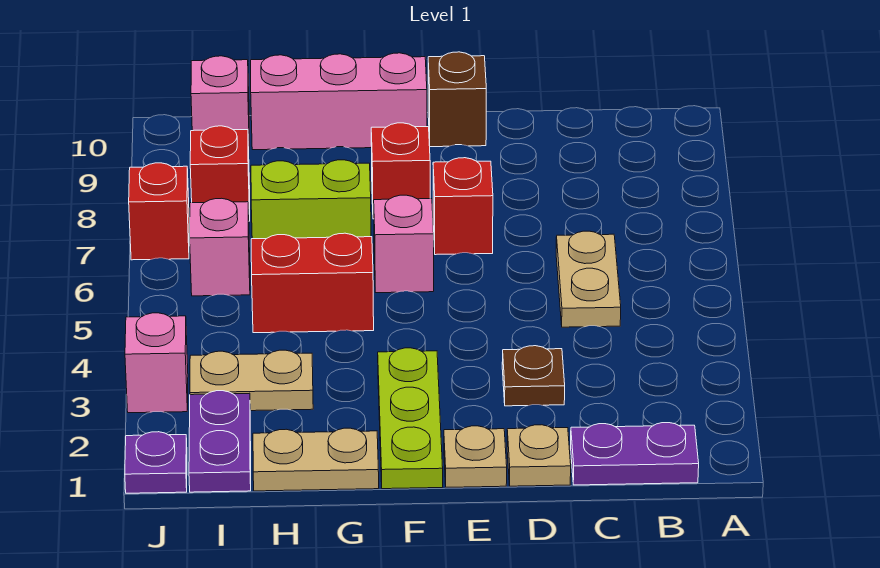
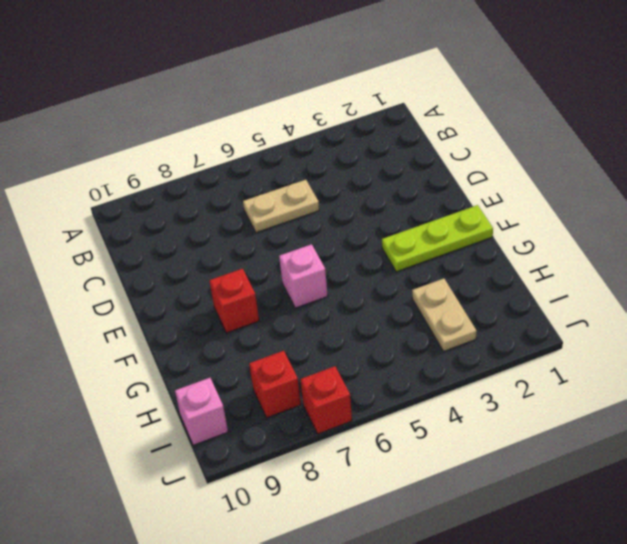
none -> purple 1x2 plate [571,423,699,485]
none -> tan 1x1 plate [507,425,571,486]
none -> brown 1x1 plate [502,346,565,406]

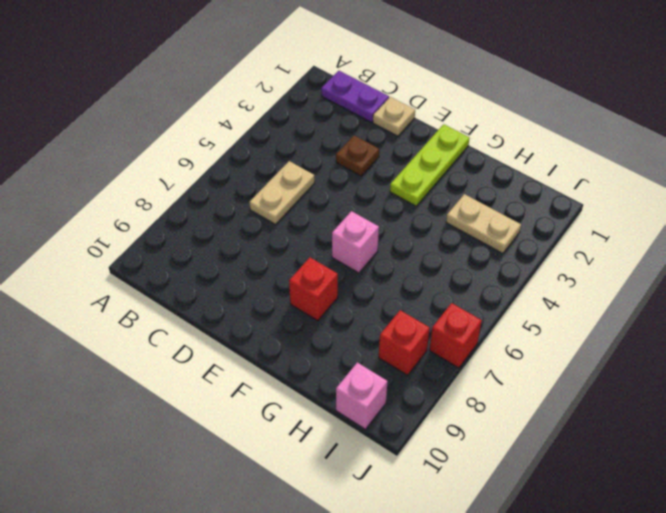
none -> tan 1x1 plate [444,426,507,487]
none -> red 1x1 brick [433,158,493,255]
none -> brown 1x1 brick [428,52,486,147]

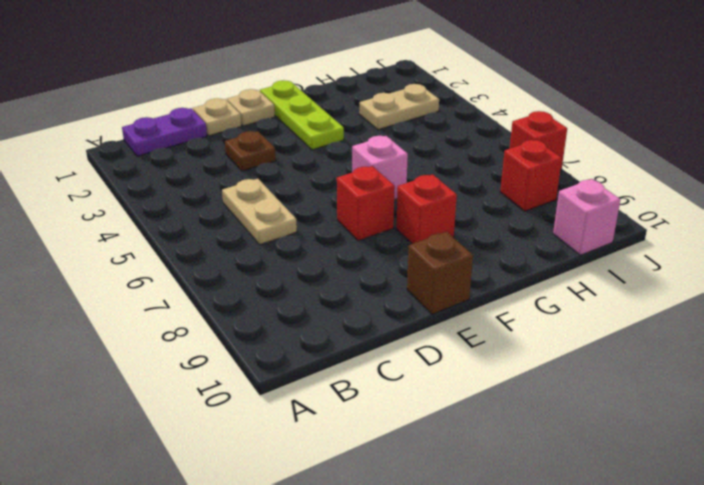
none -> pink 1x3 brick [251,53,427,150]
none -> tan 1x2 plate [253,428,379,491]
none -> red 1x2 brick [251,233,374,333]

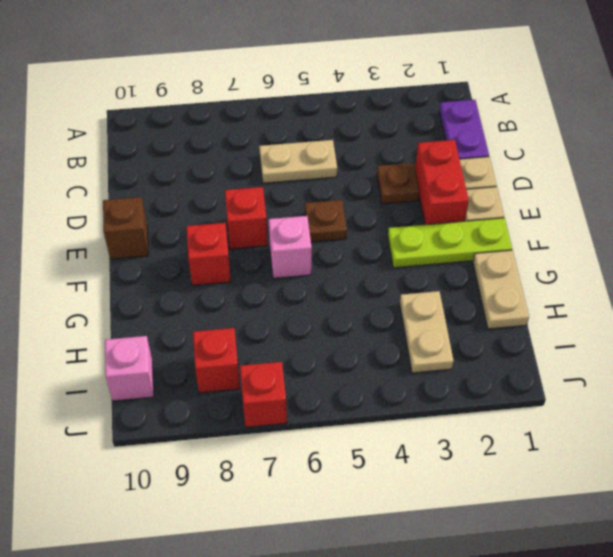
red 1x2 brick [415,140,469,225] -> red 1x2 brick moved to [251,233,374,333]
brown 1x1 plate [305,200,347,242] -> none
none -> pink 1x3 brick [251,53,427,150]
none -> lime 1x2 brick [251,160,371,239]
none -> purple 1x2 plate [189,391,251,492]

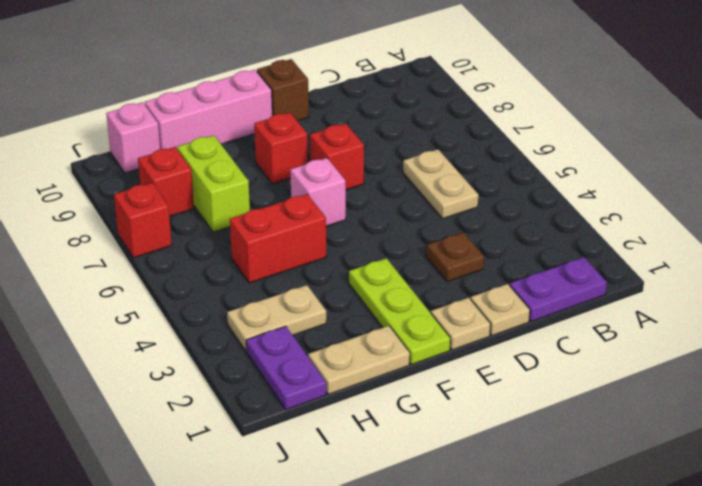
lime 1x2 brick [177,135,250,232] -> lime 1x2 brick turned to [251,160,371,239]
none -> pink 1x1 brick [190,198,250,296]
none -> purple 1x1 plate [125,432,187,493]
none -> pink 1x1 brick [125,313,188,413]

